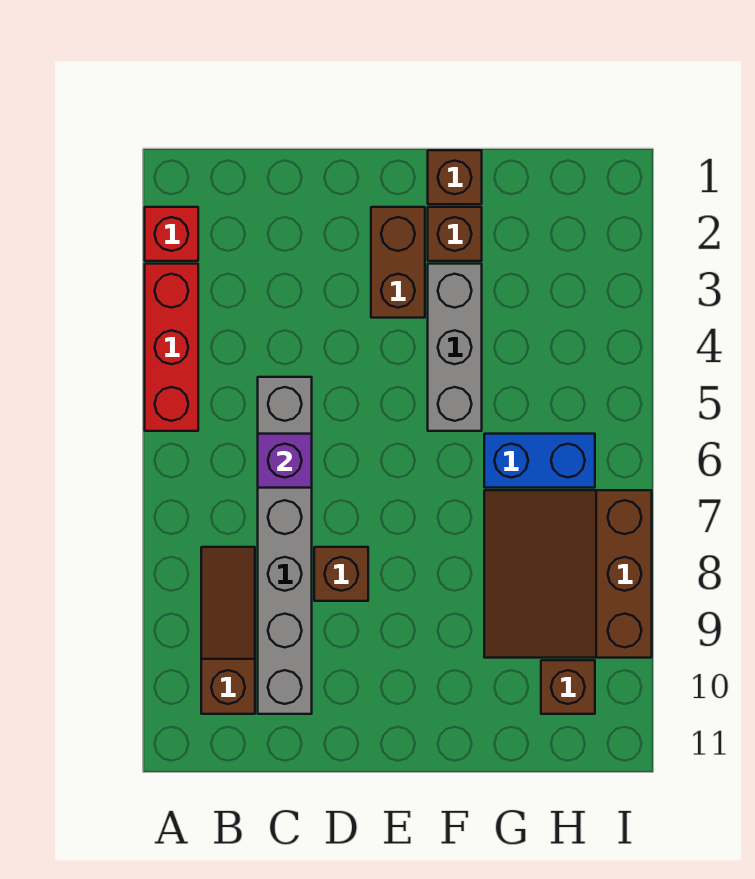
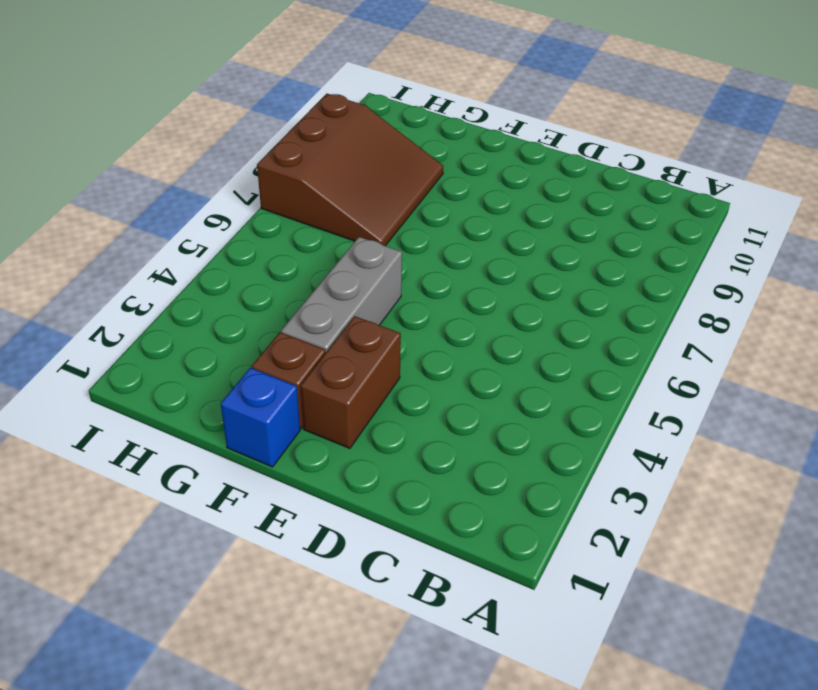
blue 1x1 brick [221,368,300,467] -> brown 1x1 brick [428,150,482,204]
none -> red 1x1 brick [145,207,198,261]
none -> red 1x3 brick [145,264,198,431]
none -> brown 1x3 slope [201,547,255,714]

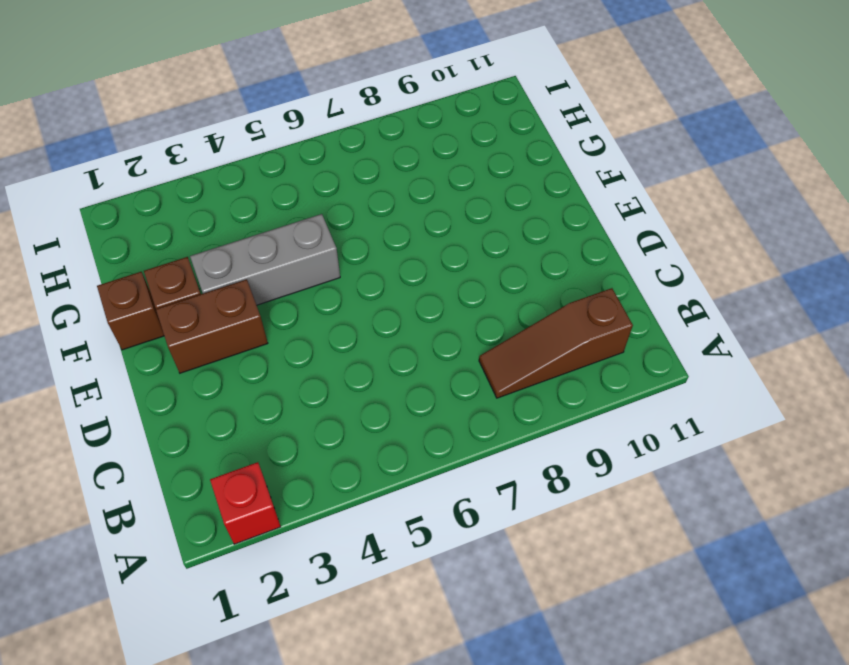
none -> red 1x3 brick [145,264,198,431]
none -> grey 1x6 brick [258,377,312,714]
none -> brown 1x1 brick [314,547,368,601]

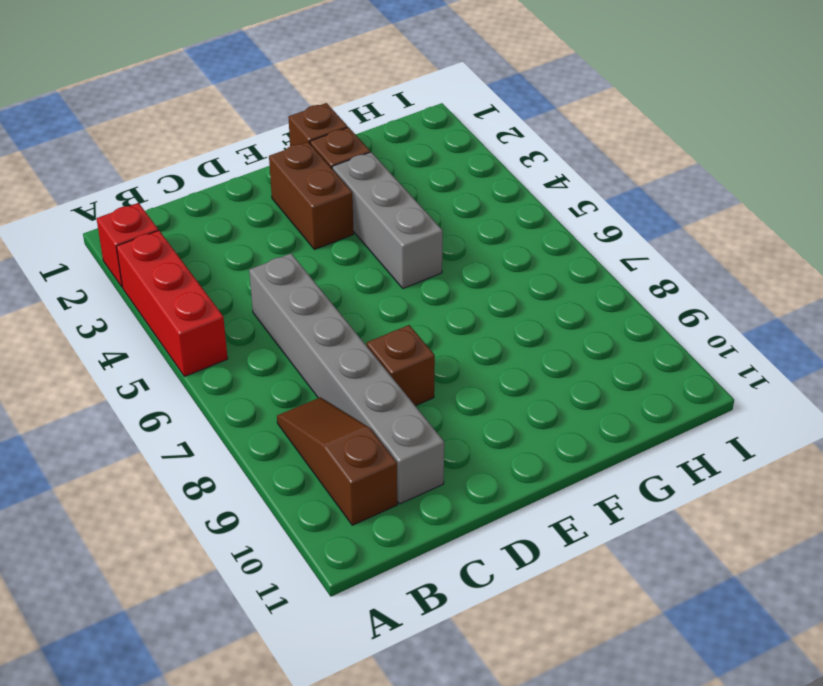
none -> blue 1x2 brick [484,434,595,488]
none -> brown 3x3 slope [484,490,652,658]
none -> brown 1x1 brick [541,660,595,714]

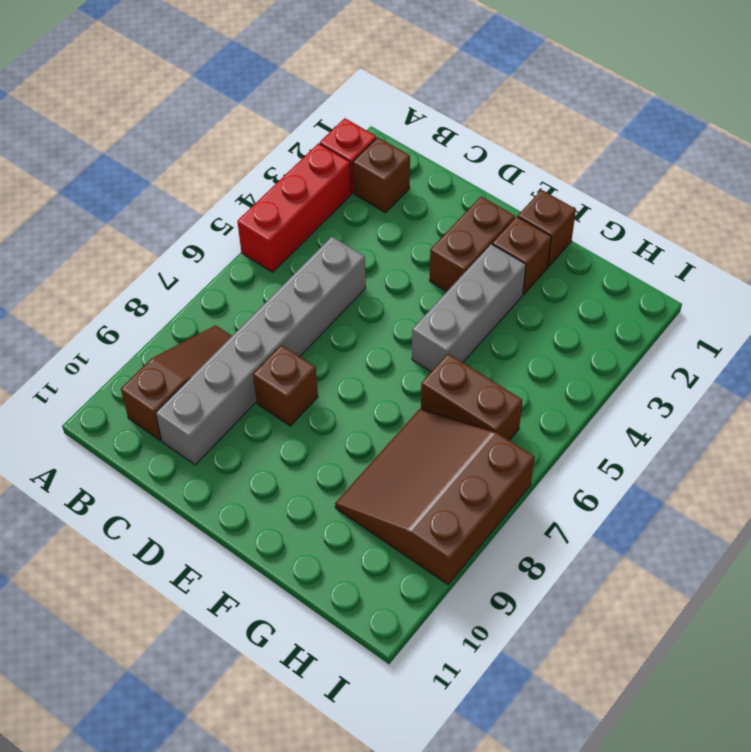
brown 1x1 brick [353,137,410,213] -> brown 1x1 brick moved to [541,660,595,714]
brown 1x2 brick [421,354,522,441] -> blue 1x2 brick [484,434,595,488]
none -> purple 1x1 brick [258,434,312,488]

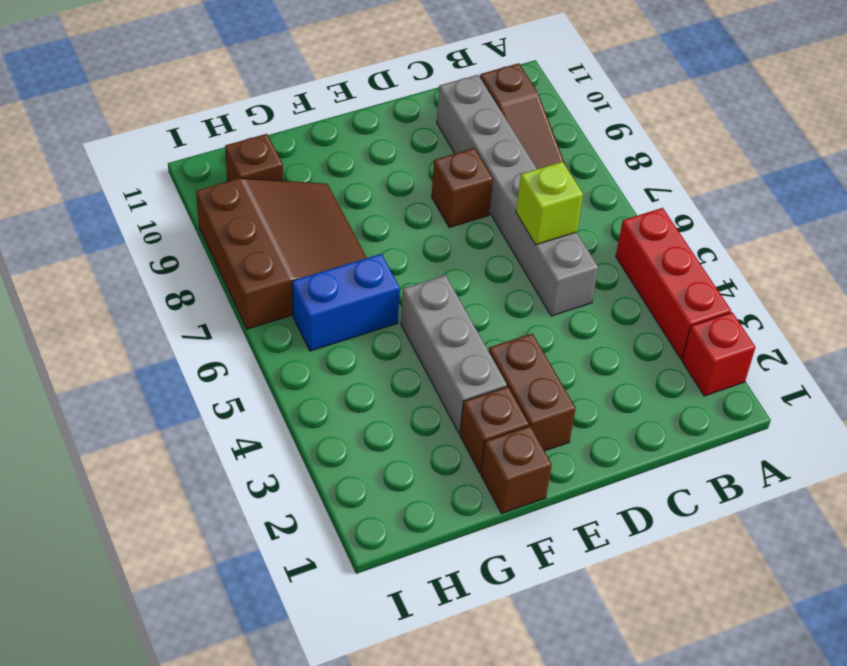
lime 1x1 brick [516,162,583,245] -> purple 1x1 brick [258,434,312,488]

